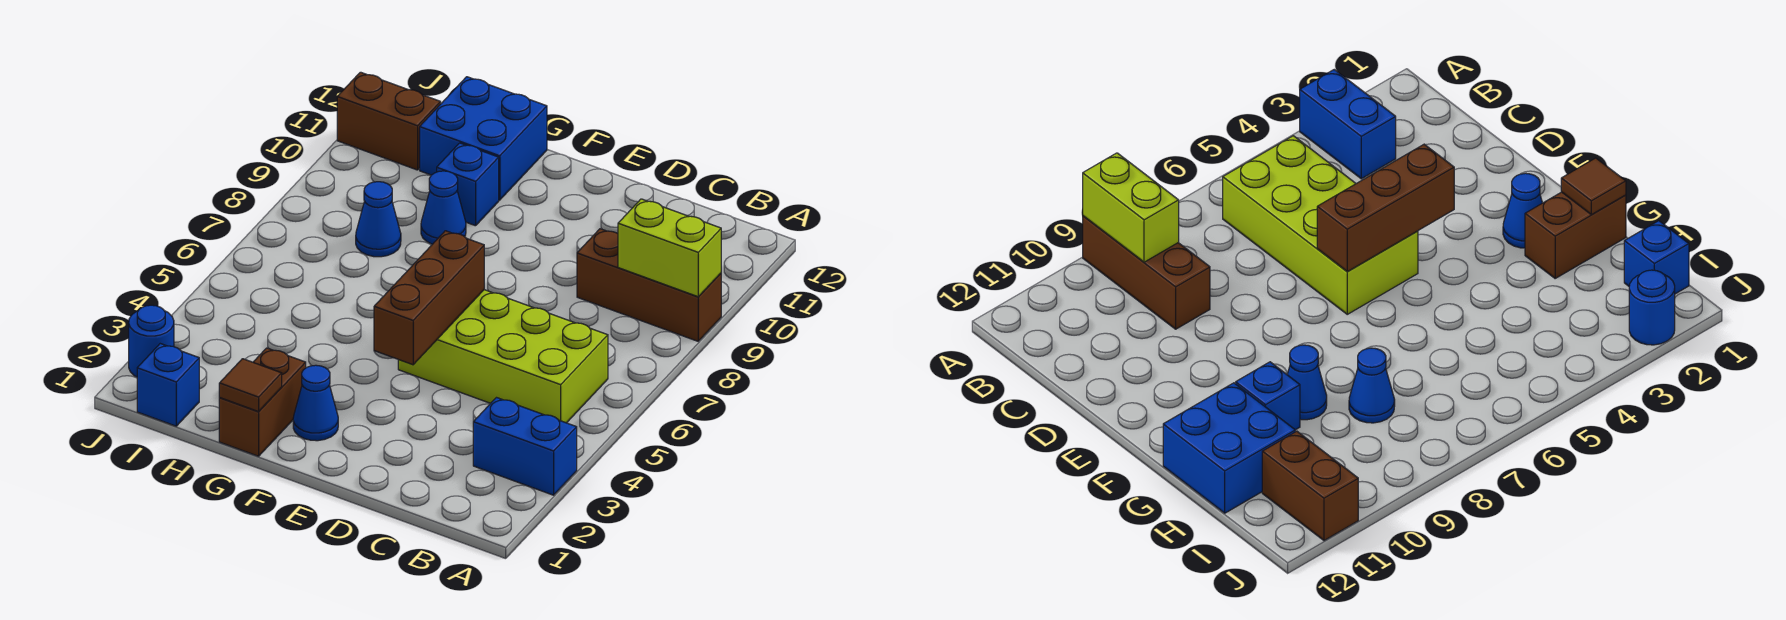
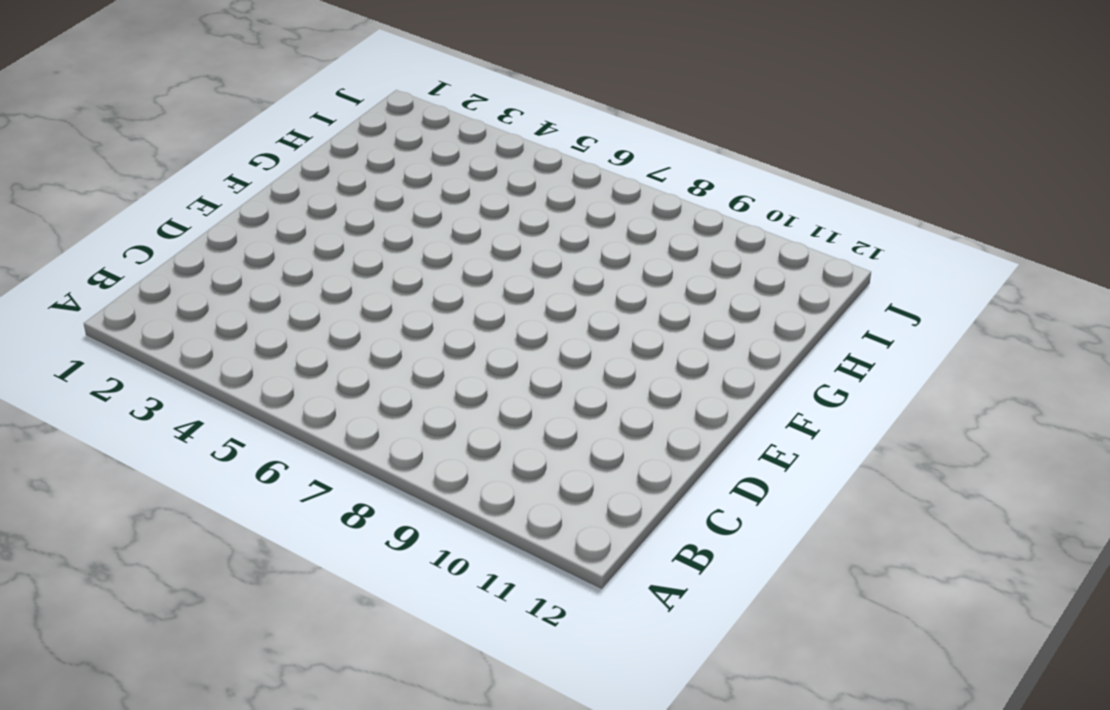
none -> blue 1x2 brick [473,398,577,495]
none -> brown 1x3 brick [577,229,721,341]
none -> lime 2x4 brick [398,290,608,423]

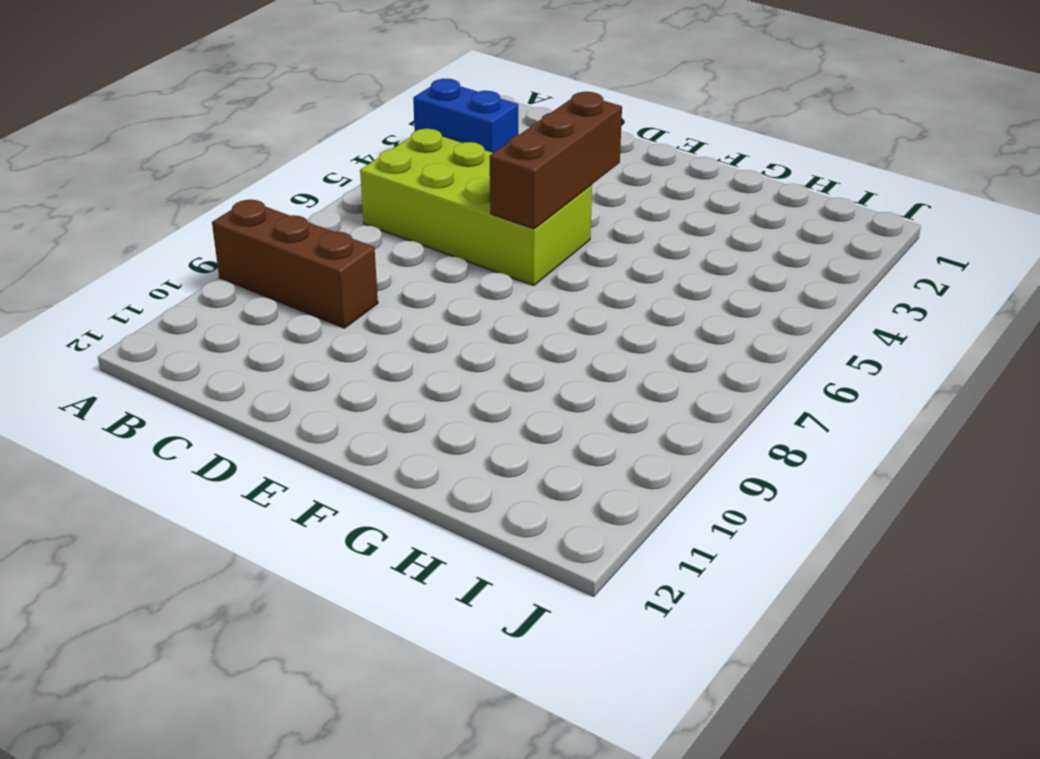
none -> blue 1x1 cone [293,365,338,441]
none -> brown 1x2 brick [219,348,306,456]
none -> blue 1x1 cone [421,171,466,244]

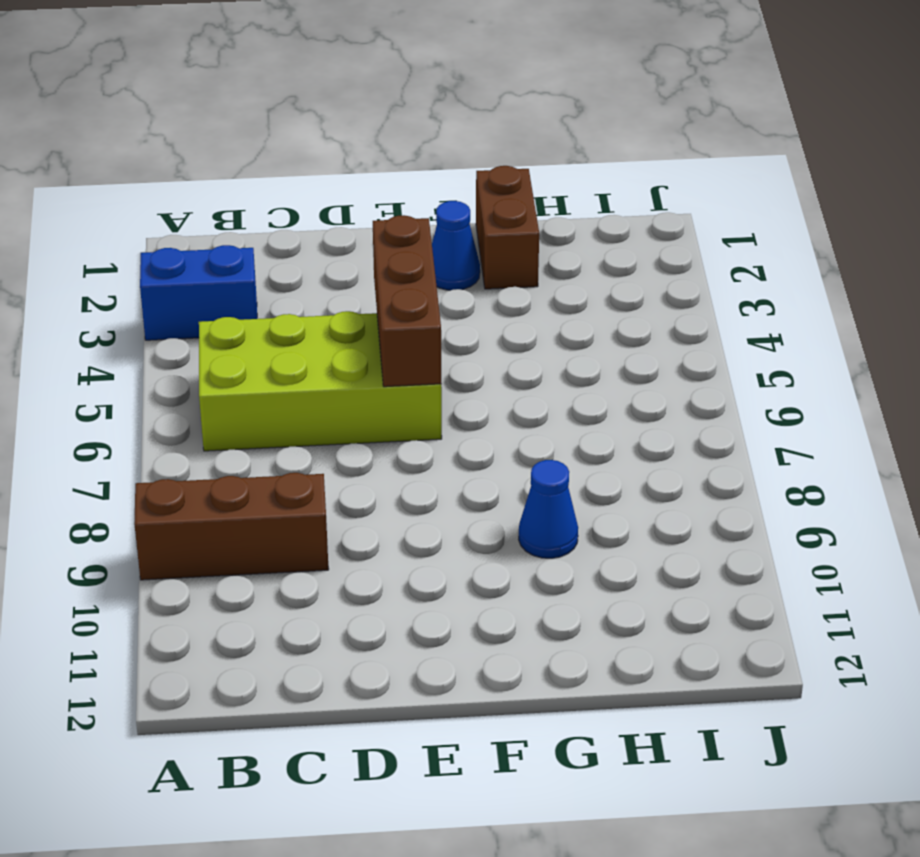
none -> blue 1x1 brick [437,143,499,226]
none -> blue 2x2 brick [420,77,547,200]
none -> blue 1x1 cone [356,182,401,257]

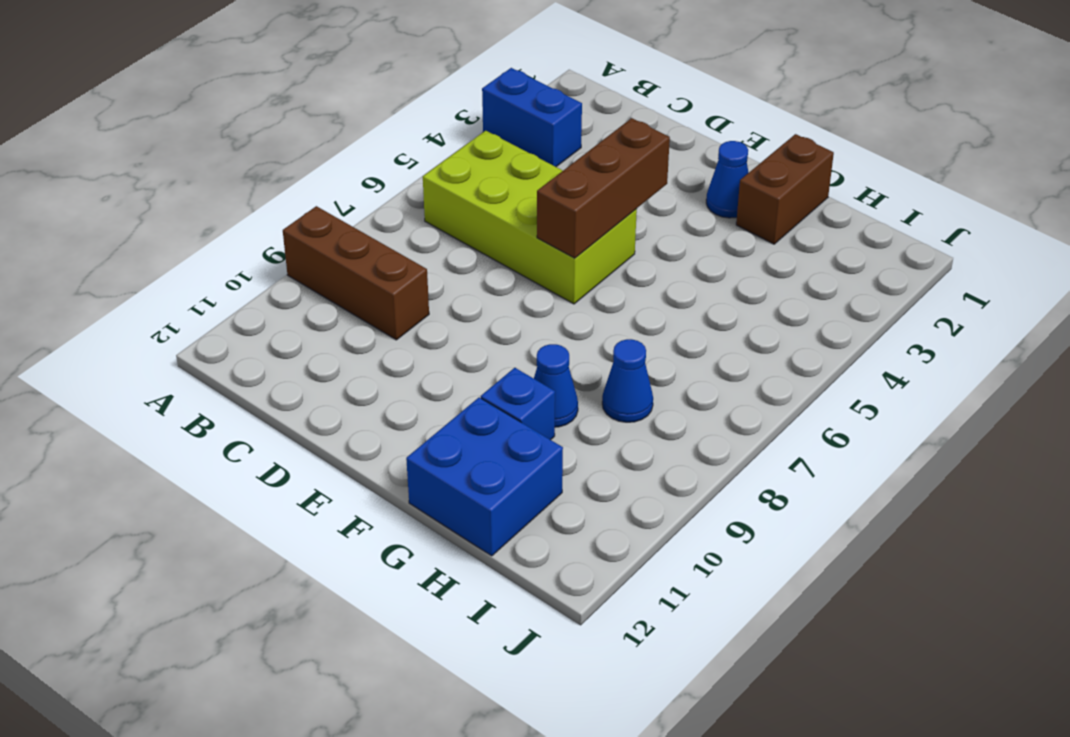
none -> blue 1x1 brick [137,344,199,426]
none -> brown 1x2 brick [337,72,441,170]
none -> blue 1x1 round brick [129,305,174,377]

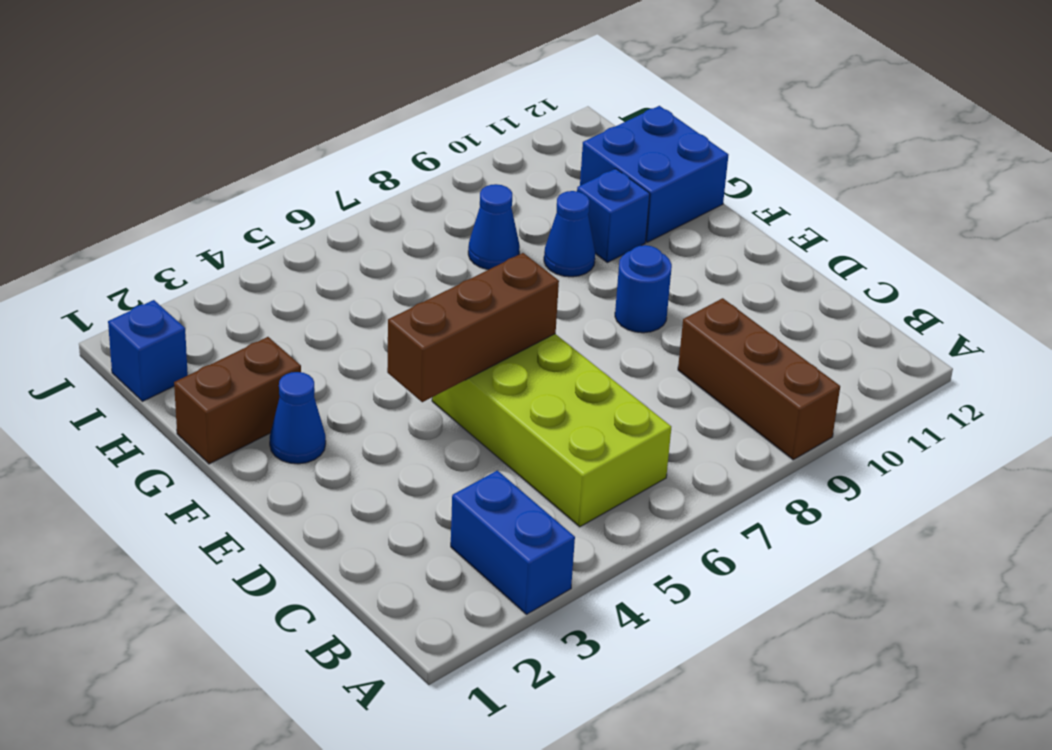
blue 1x1 round brick [615,245,672,333] -> blue 1x1 round brick moved to [129,305,174,377]
none -> brown 1x2 brick [337,72,441,170]
none -> lime 1x2 brick [618,199,721,297]
none -> brown 1x1 tile [219,359,282,412]

